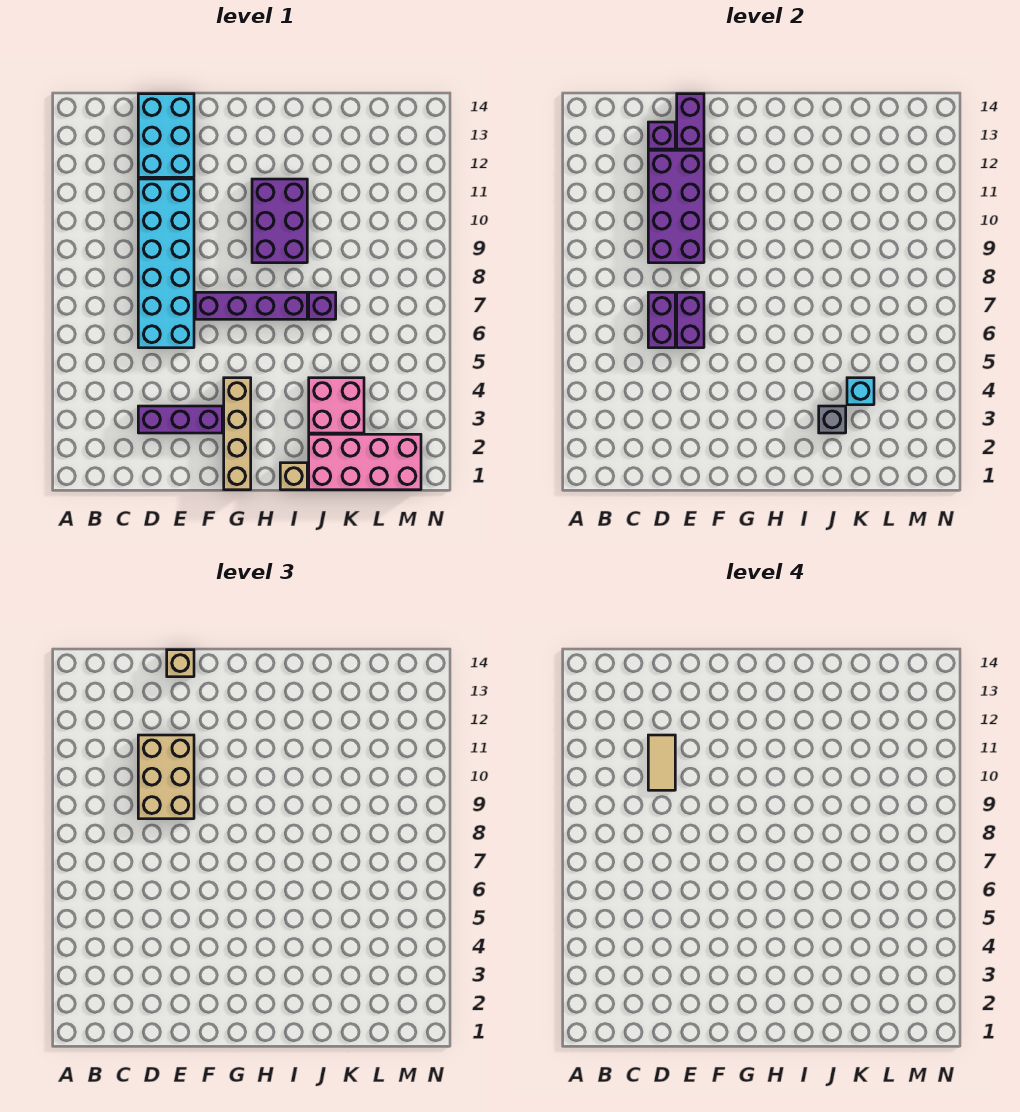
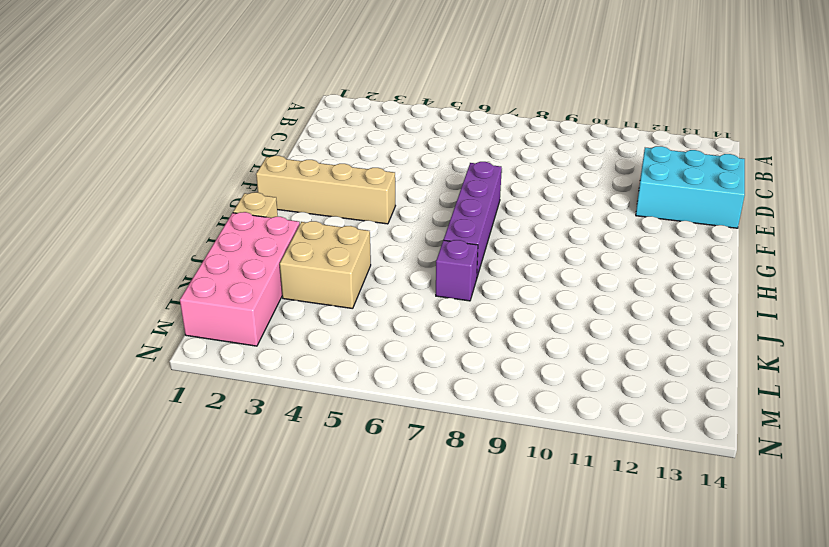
tan 2x2 brick [280,221,371,309] -> pink 2x2 brick [309,378,364,433]
none -> purple 1x3 brick [138,406,222,433]
none -> cyan 2x6 brick [138,179,194,348]
none -> purple 2x3 brick [252,179,307,263]

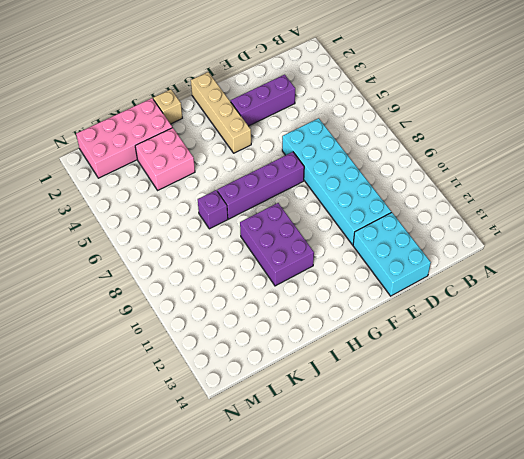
none -> purple 1x2 brick [648,292,675,348]
none -> purple 2x4 brick [648,150,704,263]
none -> purple 1x1 brick [648,122,675,149]

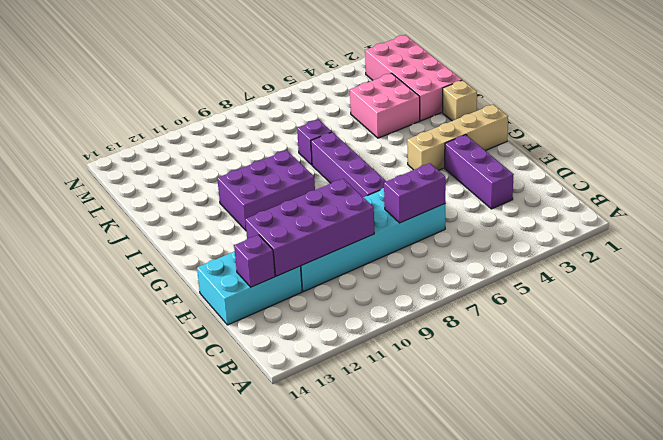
none -> purple 1x2 brick [677,292,704,348]
none -> purple 1x2 brick [677,94,704,149]
none -> grey 1x1 brick [819,406,846,433]

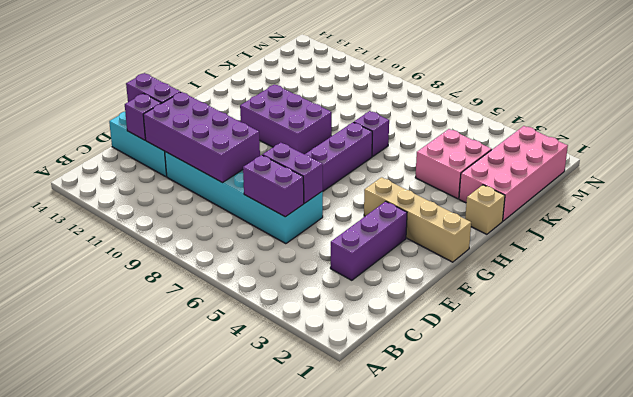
none -> grey 1x1 brick [819,406,846,433]
none -> cyan 1x1 brick [847,378,874,405]
none -> tan 2x3 brick [138,735,194,819]

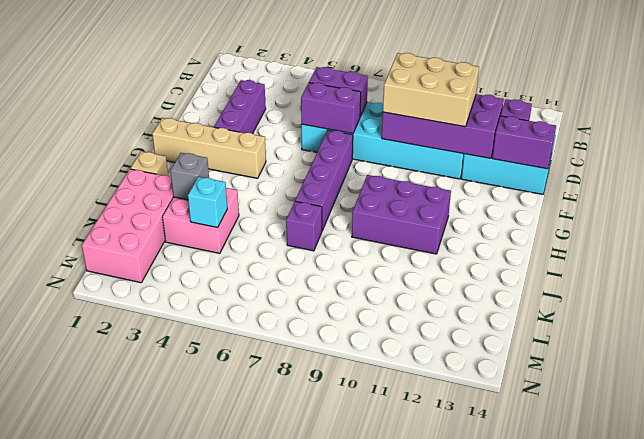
none -> tan 1x1 brick [167,650,194,677]
none -> tan 1x2 tile [648,735,675,790]

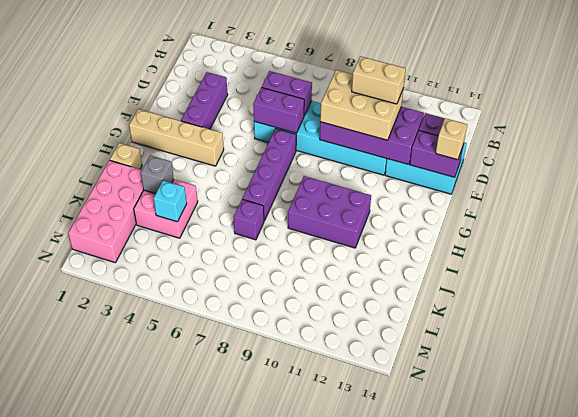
tan 1x2 brick [352,56,406,104] -> tan 1x2 tile [648,735,675,790]

